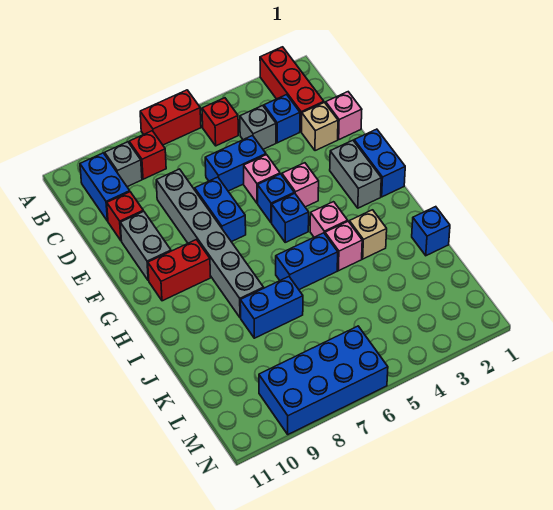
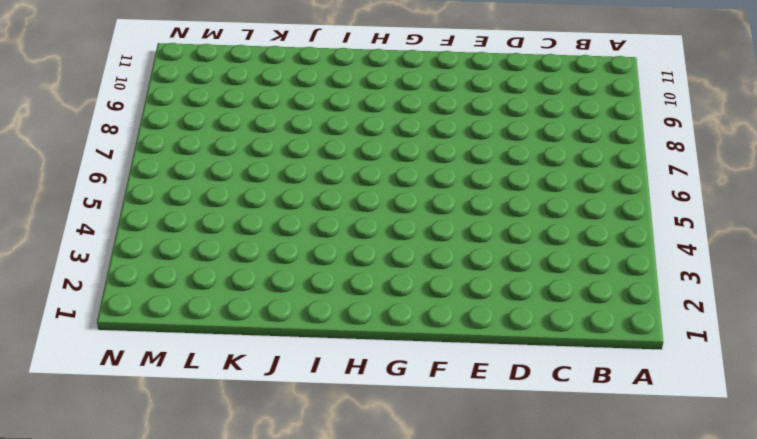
none -> red 1x3 brick [260,47,324,132]
none -> red 1x2 brick [140,90,201,145]
none -> red 1x1 brick [202,98,238,146]

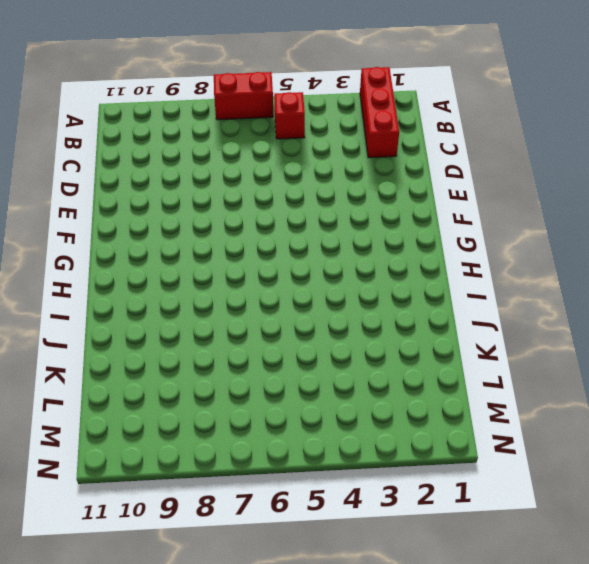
none -> red 1x1 brick [129,131,166,179]
none -> grey 1x1 brick [105,142,142,187]
none -> blue 1x2 brick [80,153,130,221]

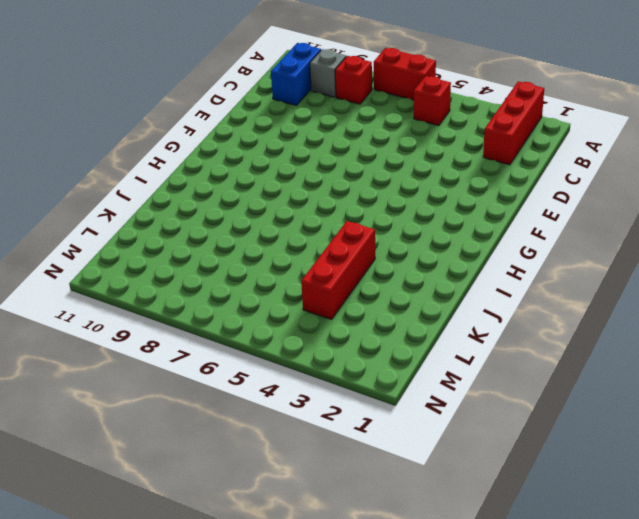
red 1x3 brick [301,221,375,319] -> none
none -> blue 1x1 brick [264,95,300,143]
none -> grey 1x1 brick [240,106,276,149]
none -> pink 1x1 brick [326,92,362,139]

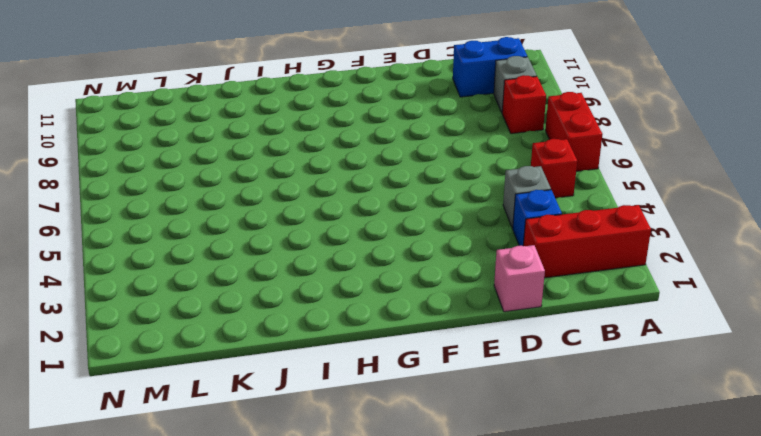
none -> tan 1x1 brick [302,102,338,151]
none -> blue 1x2 brick [205,136,266,191]
none -> grey 1x6 brick [156,169,264,318]

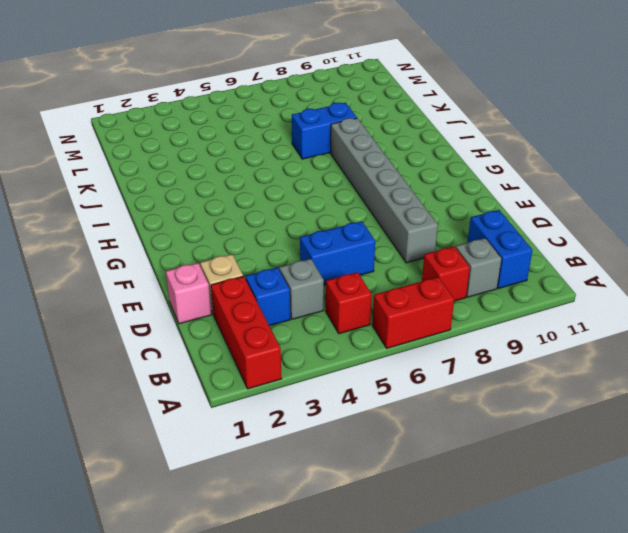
none -> red 1x1 brick [107,192,143,241]
none -> pink 1x1 brick [244,155,280,203]
none -> blue 1x2 brick [195,177,246,242]

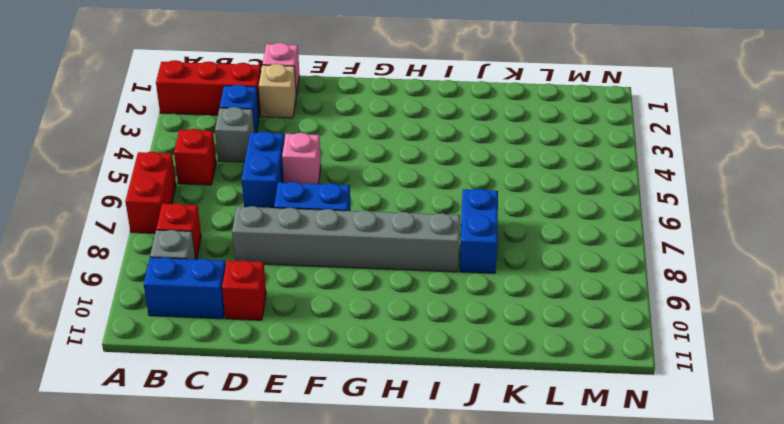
none -> grey 1x2 brick [120,211,171,280]
none -> blue 1x2 brick [354,129,405,197]
none -> grey 1x2 brick [330,140,381,208]

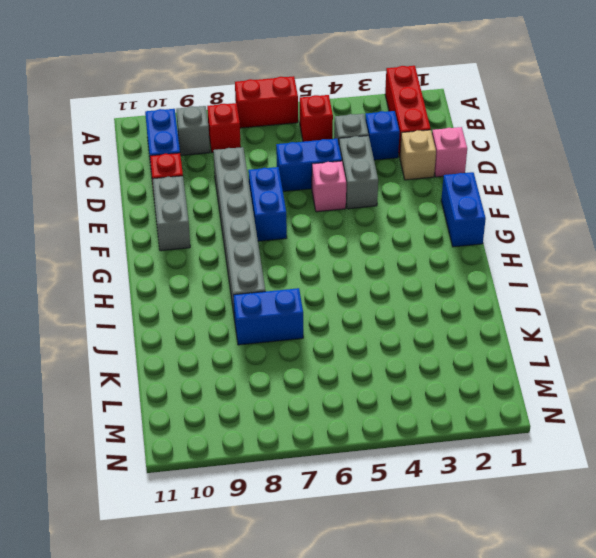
grey 1x2 brick [339,136,378,209] -> grey 1x2 brick moved to [330,140,381,208]
none -> pink 1x1 brick [282,163,319,207]
none -> blue 1x1 brick [258,174,294,223]
none -> blue 1x1 brick [272,193,309,242]

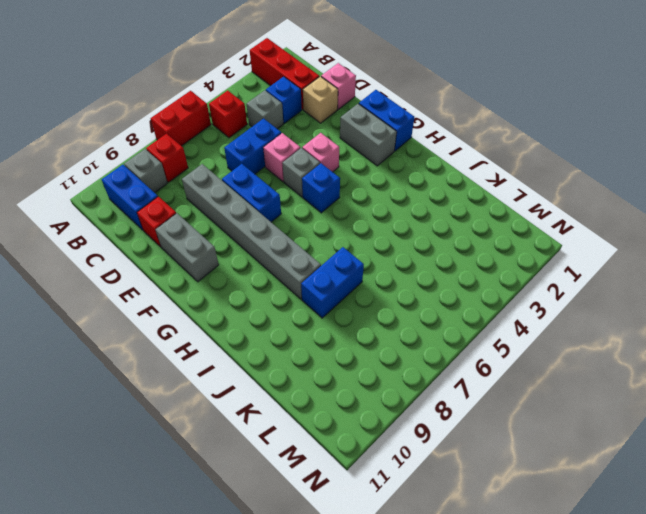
grey 1x1 brick [282,148,320,197] -> blue 1x1 brick [258,174,294,223]
none -> red 1x2 brick [148,240,211,301]
none -> pink 1x1 brick [310,202,348,237]
none -> tan 1x1 brick [349,210,387,259]

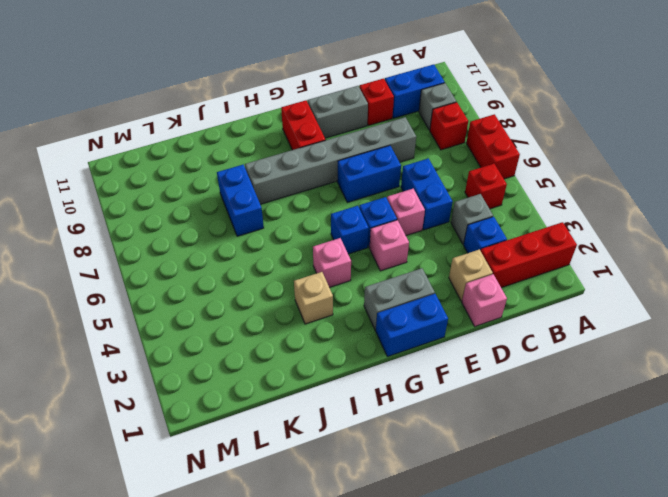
none -> pink 1x1 brick [325,222,362,271]
none -> blue 1x2 brick [276,233,338,290]
none -> blue 1x1 brick [412,207,450,256]

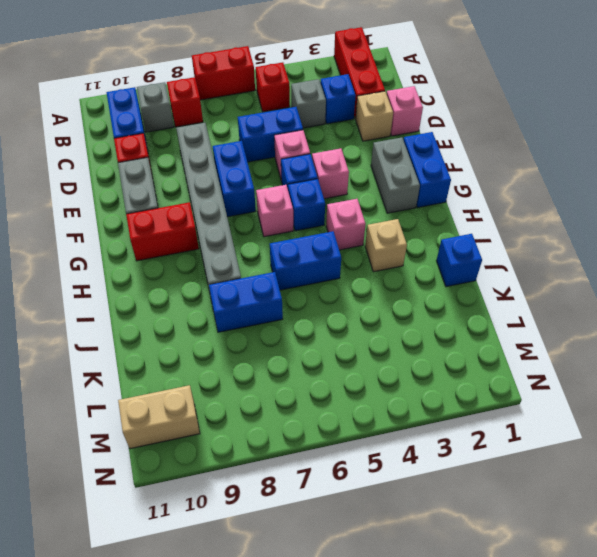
pink 1x1 brick [256,185,293,237] -> pink 1x1 brick moved to [325,222,362,271]
tan 1x2 brick [118,385,200,449] -> none
none -> blue 2x4 brick [259,326,388,434]

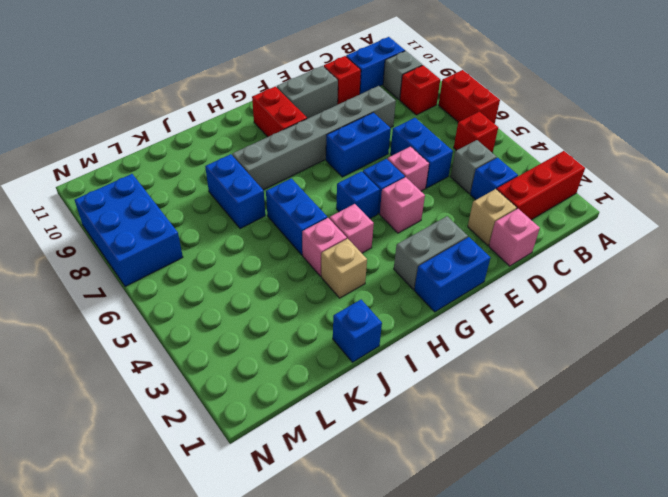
blue 2x3 brick [75,174,183,287] -> blue 2x4 brick [259,326,388,434]

